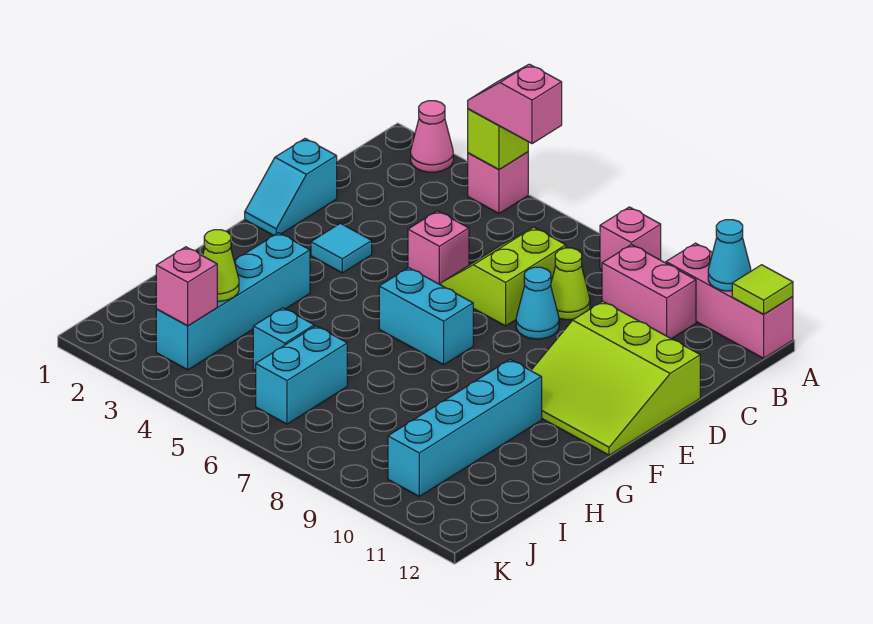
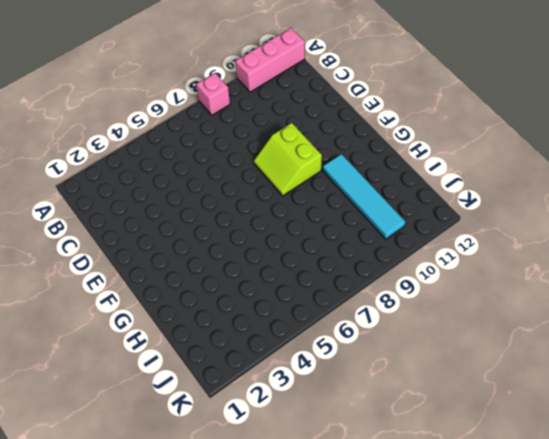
lime 2x2 slope [254,123,322,196] -> lime 2x2 slope moved to [441,227,566,326]
cyan 1x4 tile [323,154,405,239] -> cyan 1x4 brick [388,360,542,496]
none -> pink 1x1 cone [411,101,453,172]
none -> pink 1x1 brick [468,152,528,214]
none -> pink 1x2 brick [602,244,696,339]

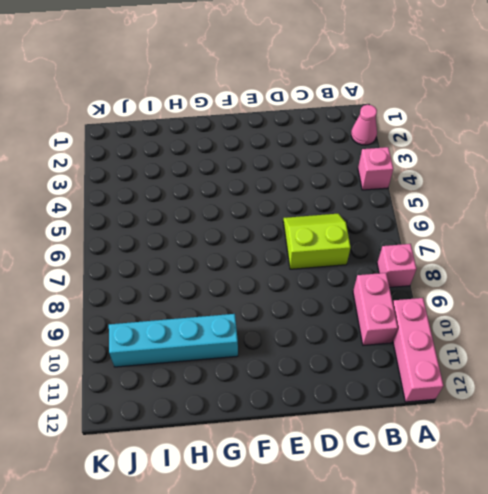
none -> lime 1x1 cone [551,248,590,320]
none -> cyan 1x2 slope [245,139,337,236]
none -> pink 1x1 brick [408,211,469,285]

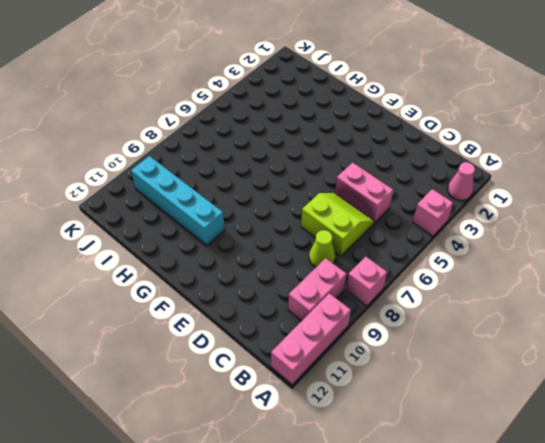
pink 1x2 brick [335,163,393,223] -> pink 1x1 brick [408,211,469,285]
none -> cyan 1x2 slope [245,139,337,236]
none -> cyan 1x1 cone [516,267,559,339]
none -> lime 3x3 slope [531,301,700,455]

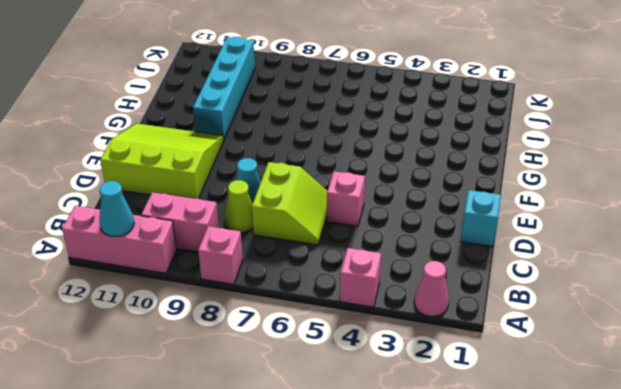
none -> cyan 1x1 tile [311,223,372,273]
none -> cyan 1x2 brick [379,268,473,365]
none -> cyan 1x4 brick [156,233,310,370]

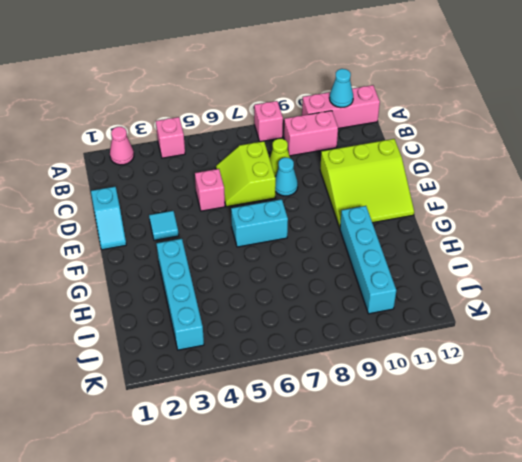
none -> cyan 1x1 brick [253,308,314,371]
none -> cyan 1x2 brick [256,326,347,424]
none -> lime 1x1 brick [468,109,528,169]

